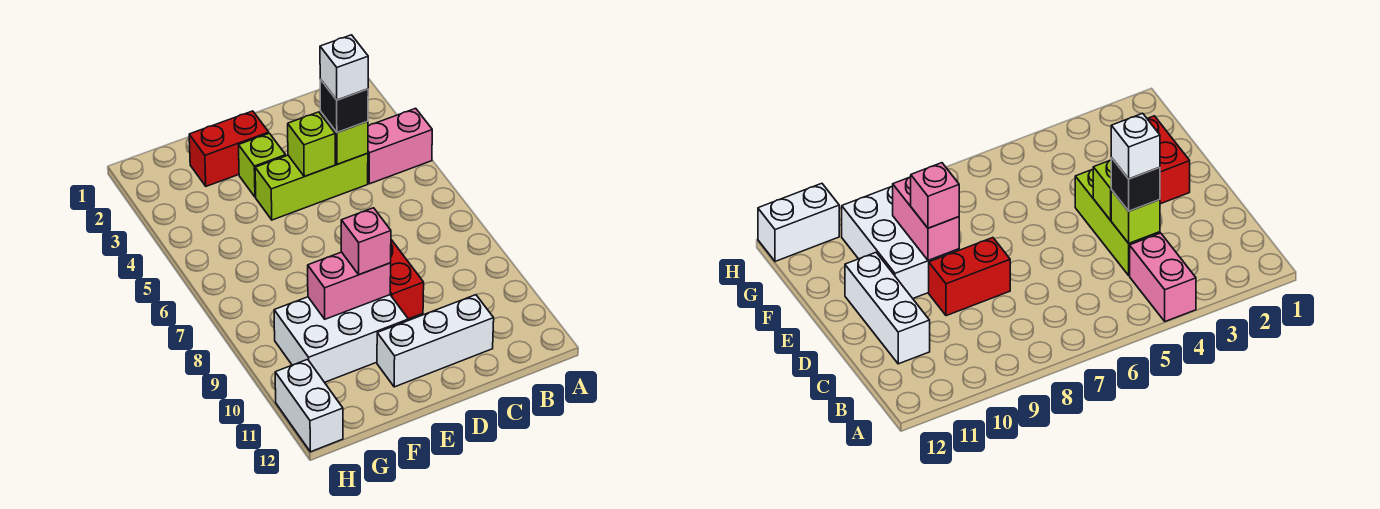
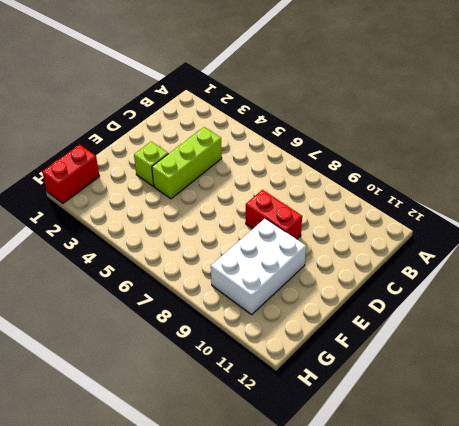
red 1x2 brick [42,145,99,203] -> red 1x2 brick moved to [189,111,269,186]
none -> pink 1x2 brick [368,108,432,184]
none -> white 1x3 brick [377,295,494,387]
none -> white 1x2 brick [275,359,343,452]

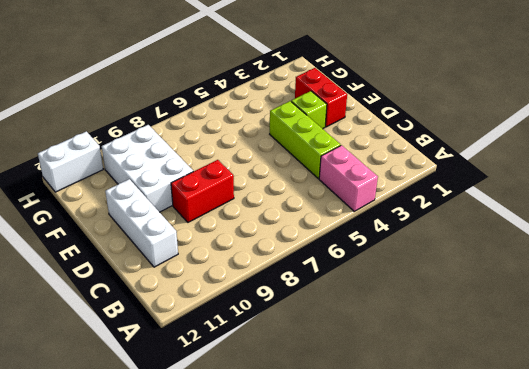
none -> lime 1x1 brick [320,112,368,164]
none -> lime 1x1 brick [288,112,335,176]
none -> pink 1x2 brick [308,252,391,319]

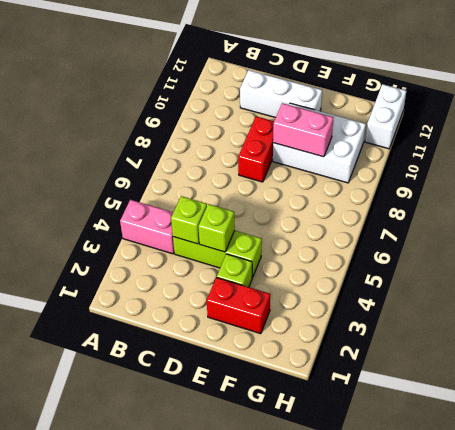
none -> black 1x1 brick [320,79,368,132]
none -> pink 1x1 brick [341,208,391,275]
none -> white 1x1 brick [320,35,368,100]

